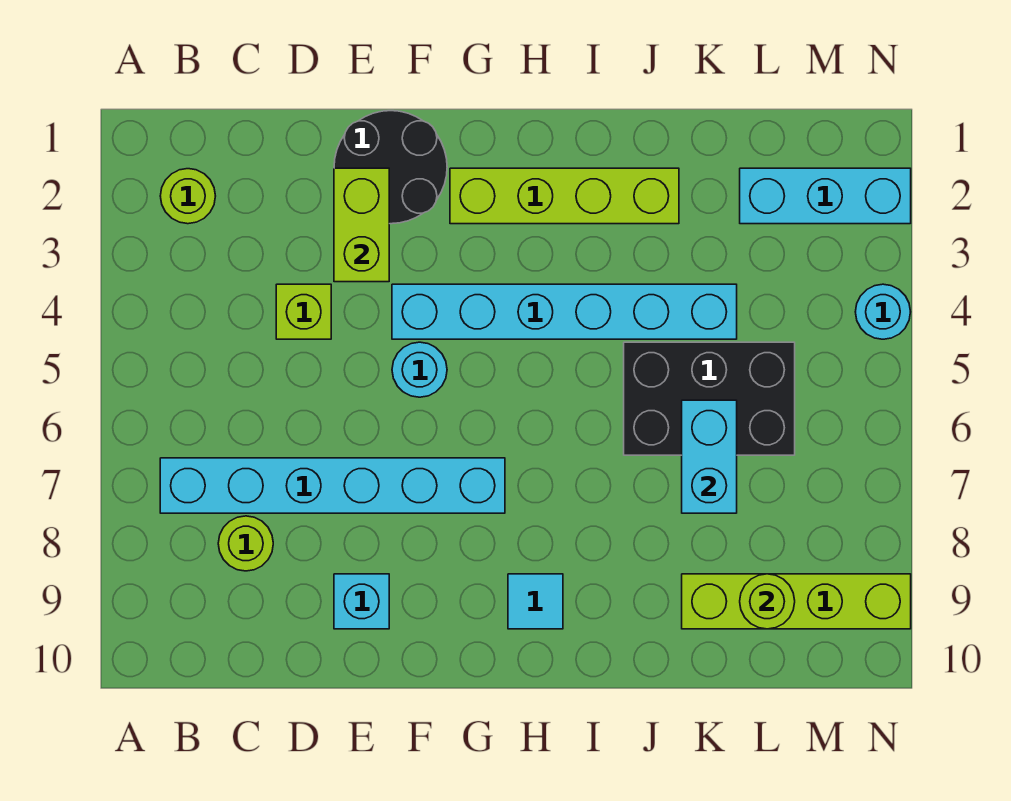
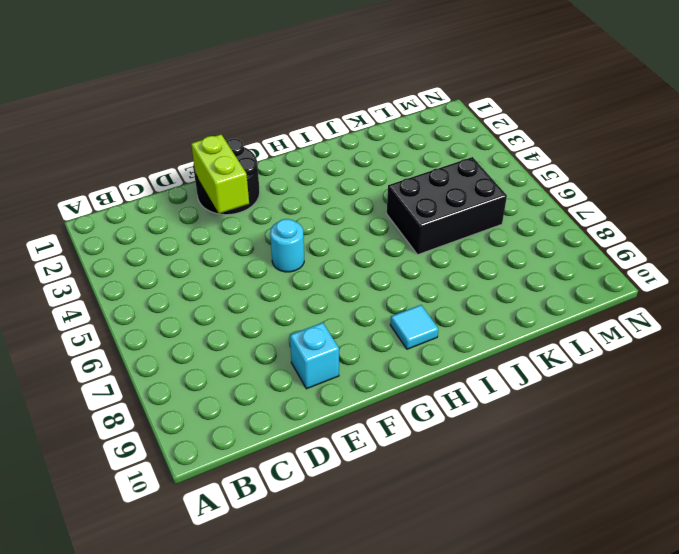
none -> lime 1x1 round brick [160,169,215,224]
none -> cyan 1x6 brick [160,458,505,513]
none -> lime 1x1 round brick [218,516,273,571]

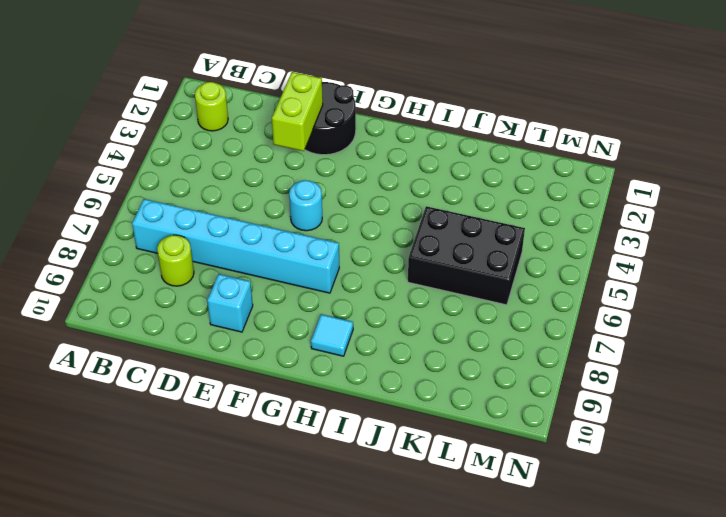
none -> lime 1x1 brick [276,284,331,339]
none -> cyan 1x6 brick [392,284,737,339]
none -> lime 1x4 brick [450,168,679,224]

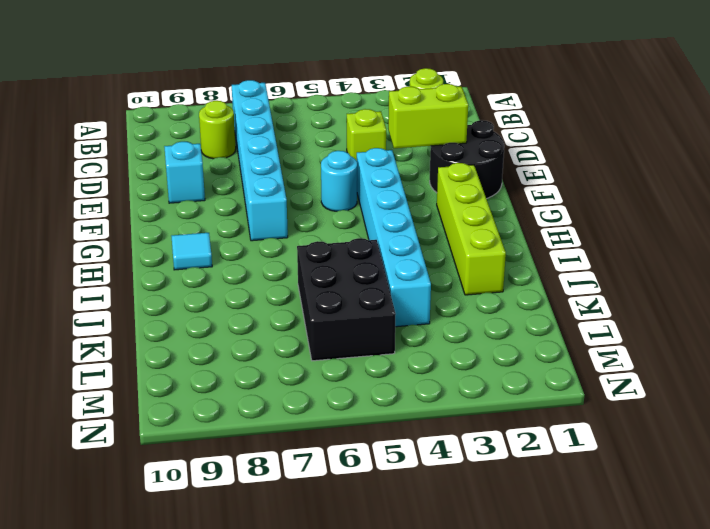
none -> lime 1x4 brick [682,574,911,629]
none -> cyan 1x3 brick [740,168,911,224]
none -> cyan 1x1 round brick [855,284,910,339]

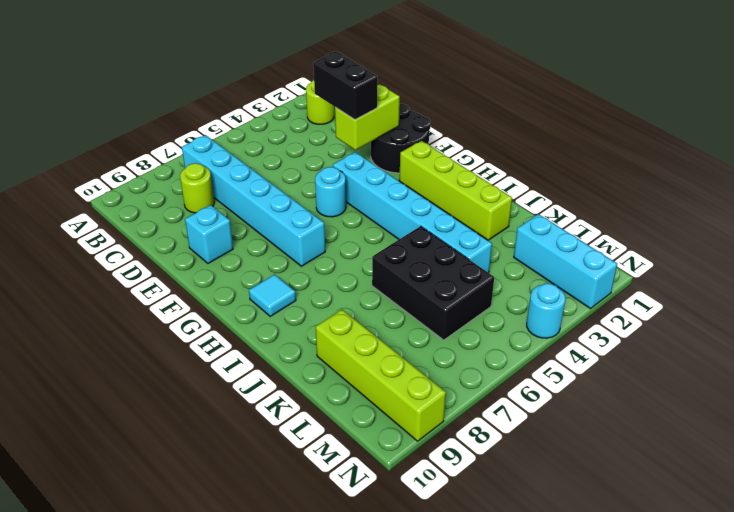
black 1x2 brick [313,52,377,120] -> none
none -> lime 1x1 brick [276,284,331,339]
none -> cyan 1x2 brick [682,400,737,513]
none -> lime 1x1 round brick [740,574,795,629]

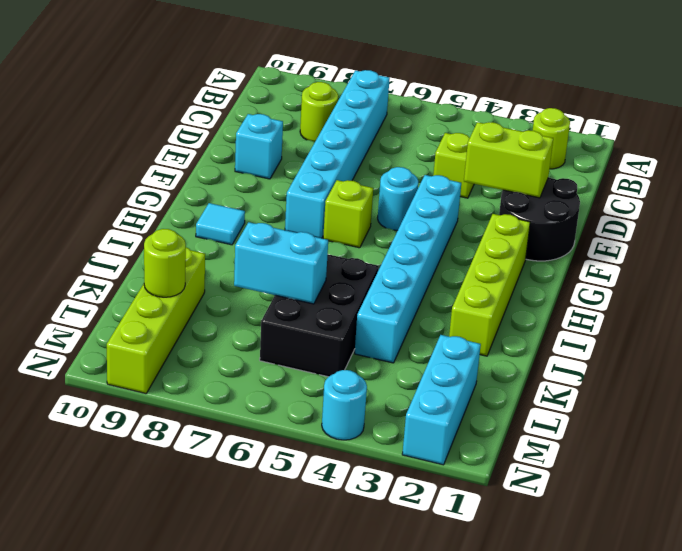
lime 1x1 brick [323,180,373,248] -> none

